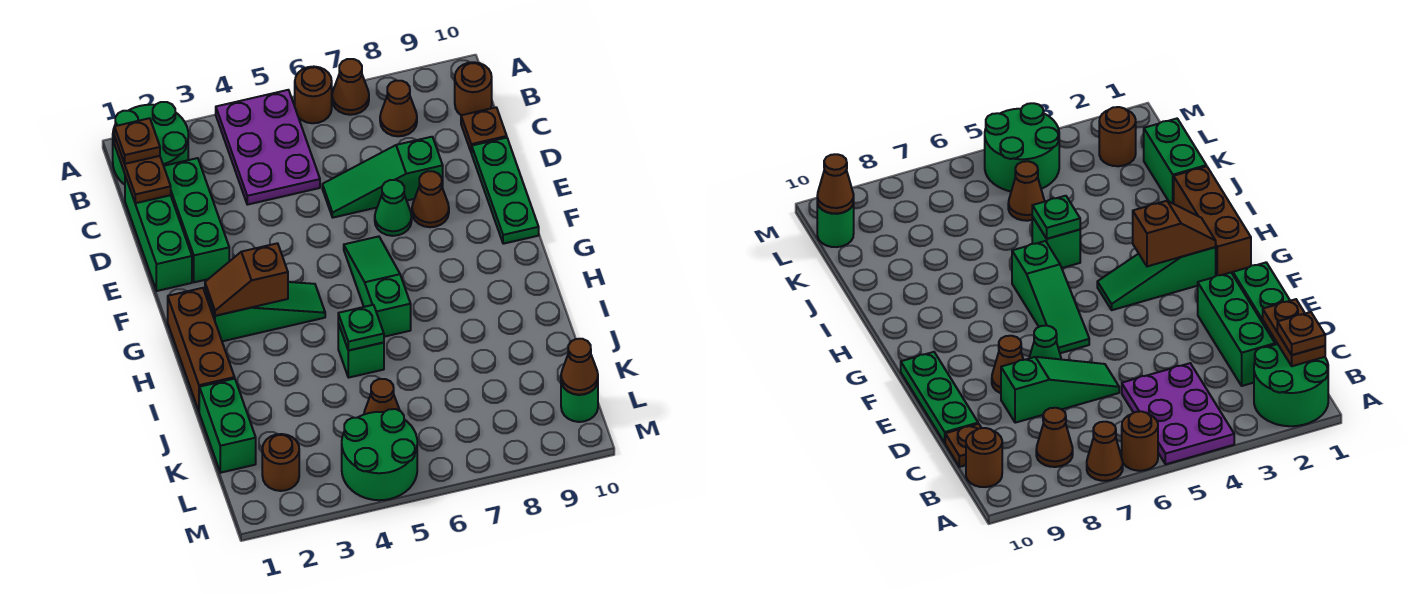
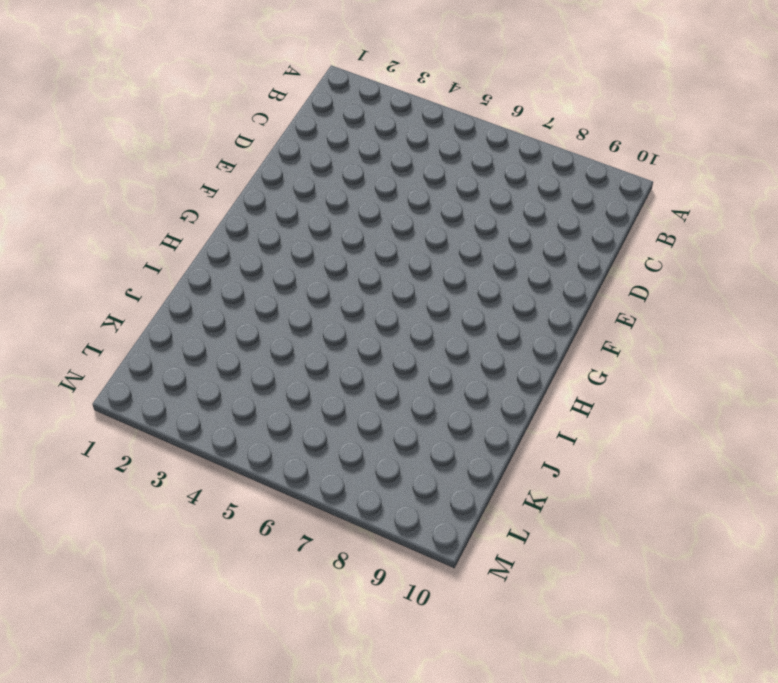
none -> green 2x2 round brick [113,102,188,184]
none -> purple 2x3 plate [216,90,320,205]
none -> brown 1x1 round brick [295,67,332,123]

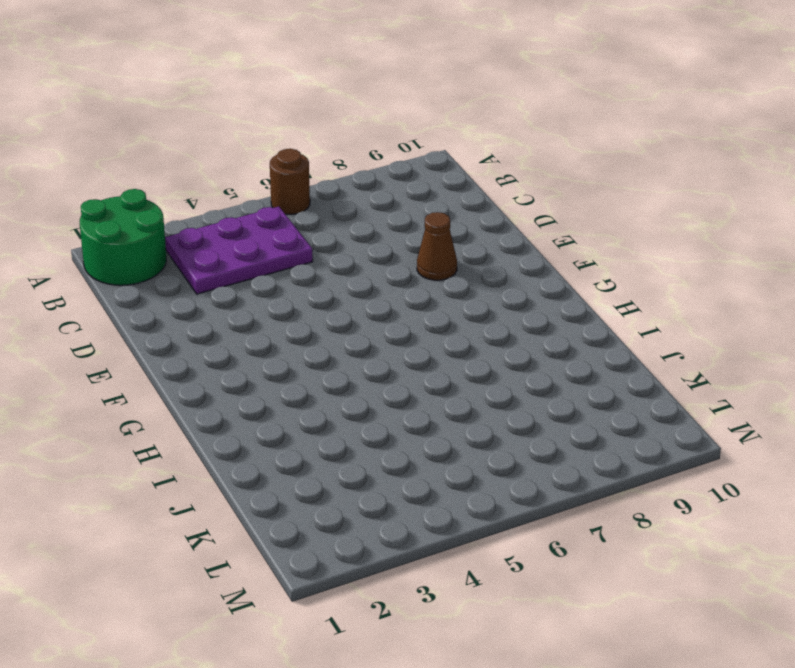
purple 2x3 plate [165,207,313,294] -> purple 2x3 plate turned to [216,90,320,205]
none -> brown 1x1 cone [332,59,369,115]
none -> brown 1x1 cone [380,81,417,136]
none -> brown 1x1 round brick [455,62,492,115]

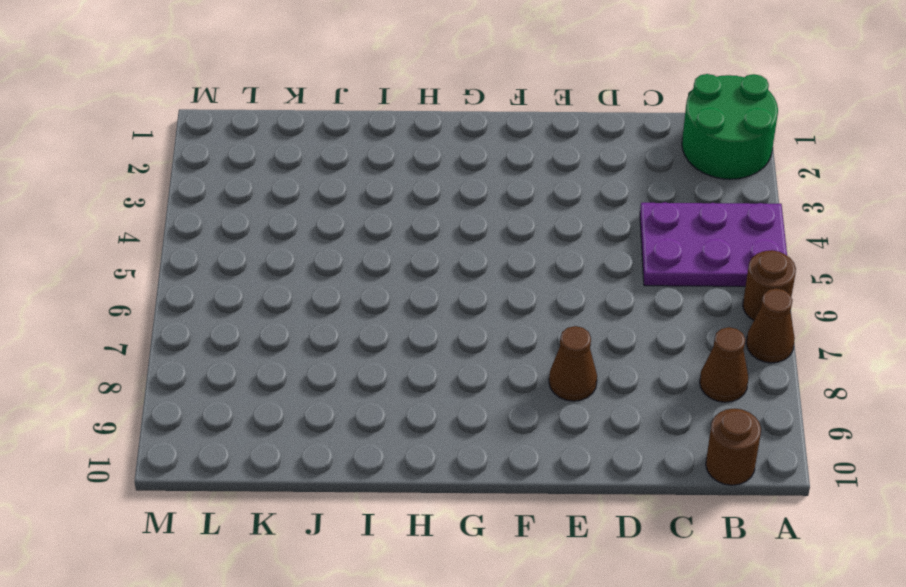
none -> green 1x3 brick [125,176,192,291]
none -> green 1x3 brick [164,158,229,282]
none -> brown 1x1 plate [461,107,507,153]

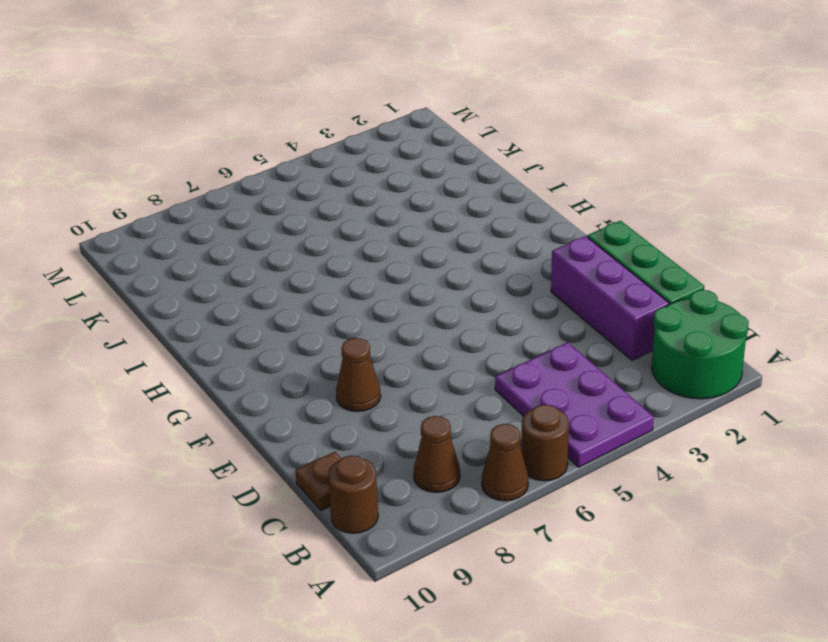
purple 1x3 brick [551,236,669,360] -> green 1x3 brick [164,158,229,282]
none -> green 1x3 slope [322,137,443,218]
none -> green 1x3 plate [472,138,539,244]
none -> green 1x1 cone [375,180,412,236]

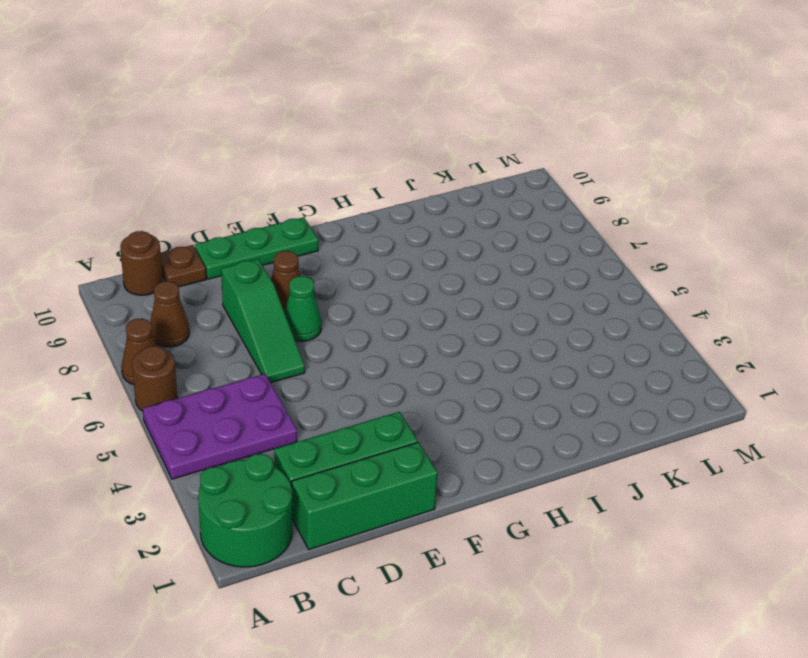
none -> green 1x3 slope [344,236,411,337]
none -> brown 1x3 brick [168,288,235,411]
none -> green 1x3 slope [205,282,325,341]

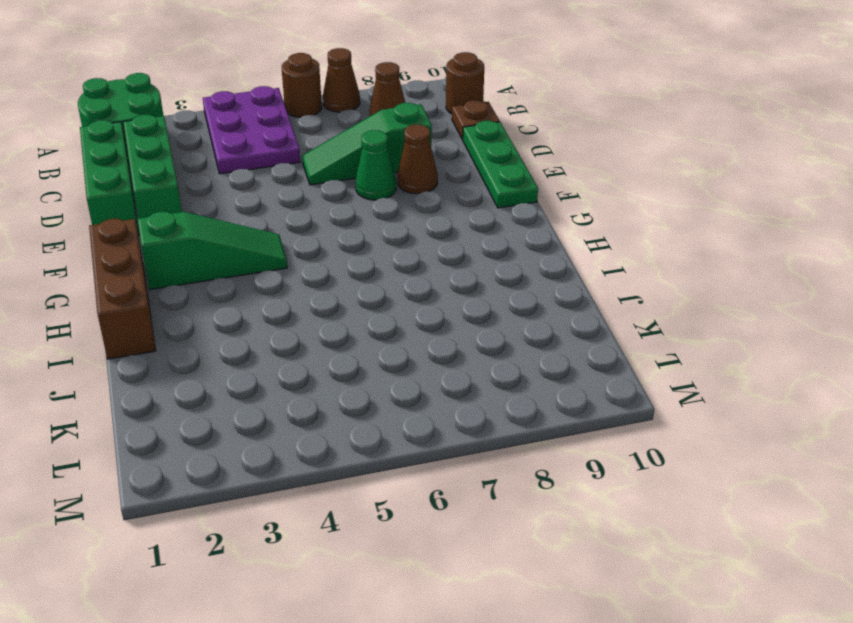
none -> green 1x3 slope [344,236,411,337]
none -> green 1x1 brick [338,323,384,378]
none -> green 1x2 brick [199,379,256,473]

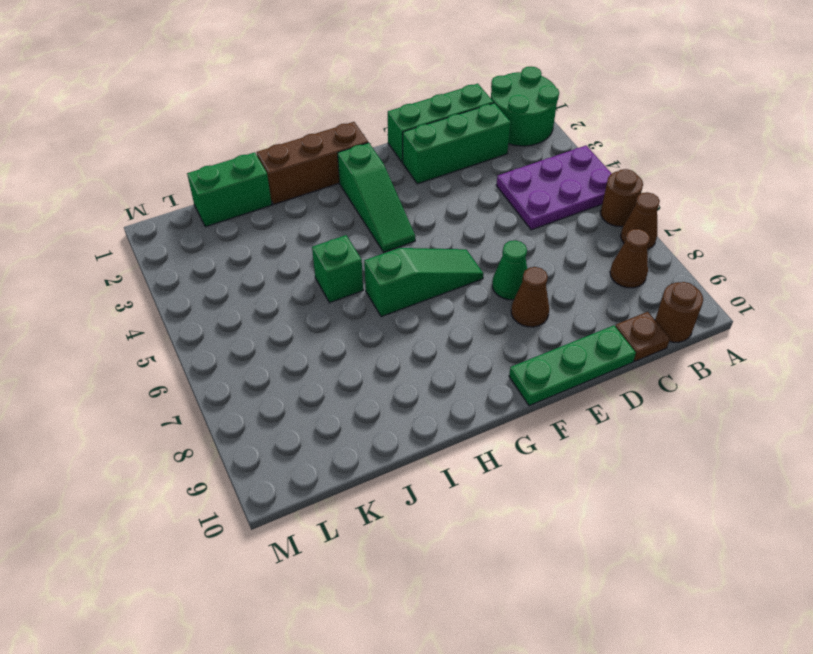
none -> green 1x3 slope [322,137,443,218]
none -> brown 1x1 cone [364,379,400,414]
none -> brown 1x1 round brick [262,434,299,491]

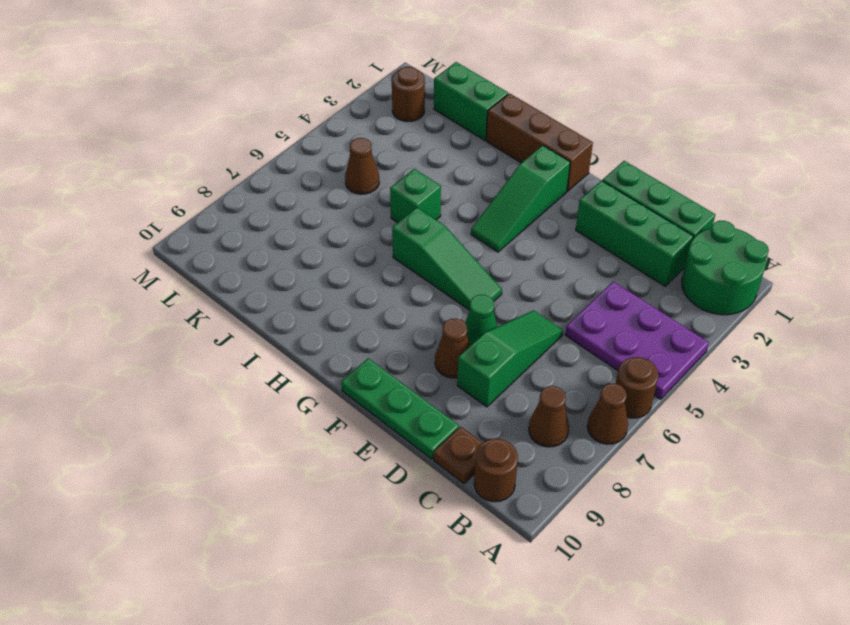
none -> green 2x2 round brick [342,409,417,500]
none -> green 1x1 round brick [561,382,598,422]
none -> brown 1x2 plate [114,136,171,203]

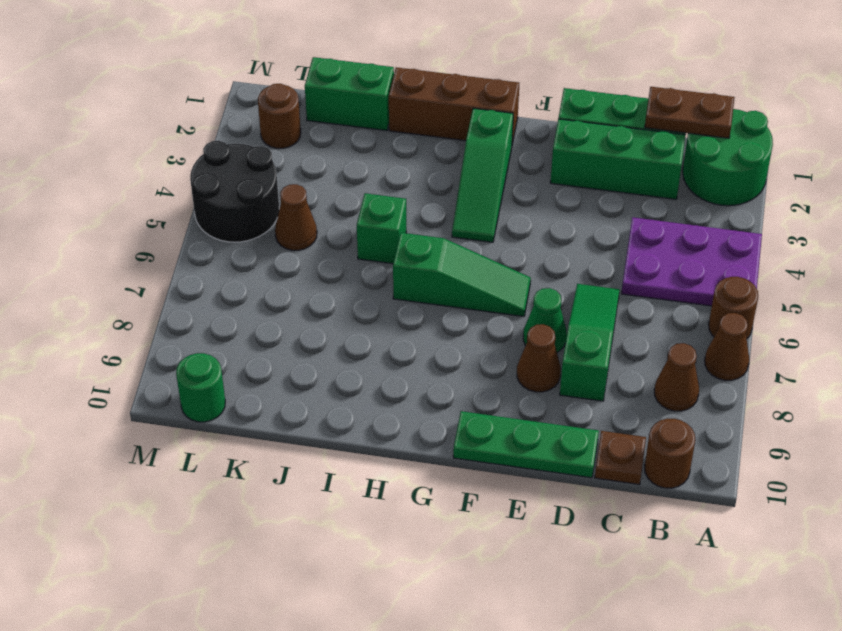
black 2x2 round brick [190,141,279,242] -> green 2x2 round brick [342,409,417,500]
none -> brown 1x2 slope [205,243,288,316]
none -> green 1x1 plate [338,305,384,350]
none -> brown 1x1 cone [561,339,598,395]

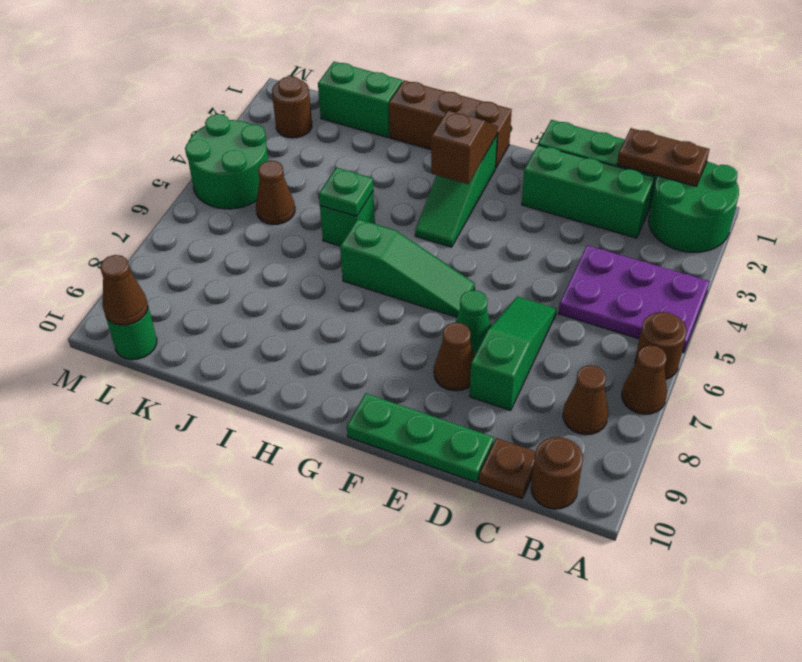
none -> brown 1x1 plate [114,118,160,164]

